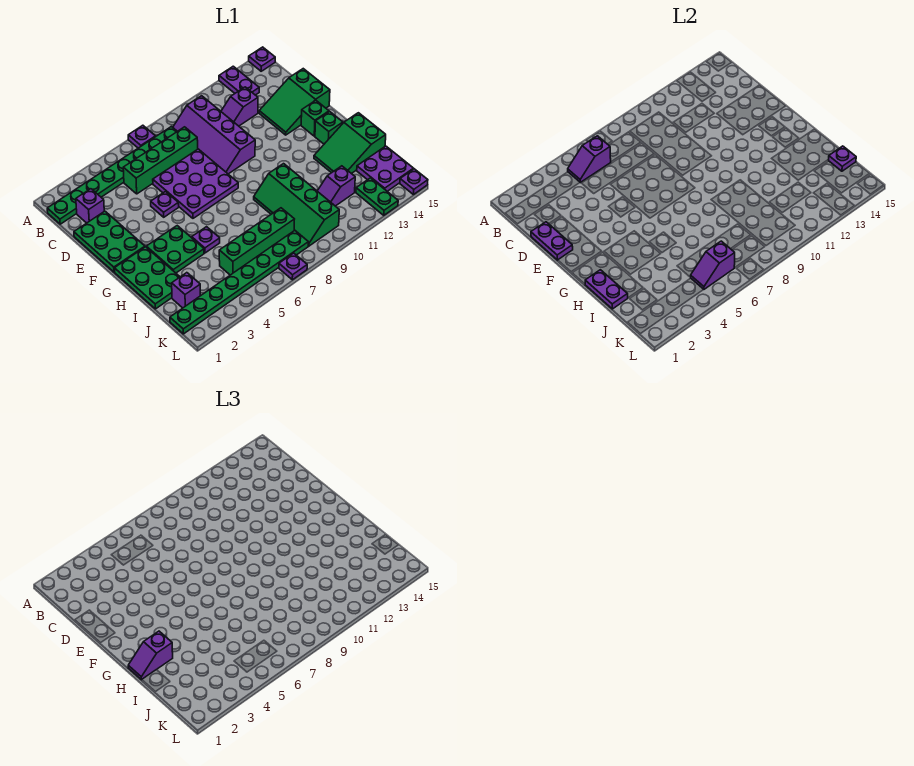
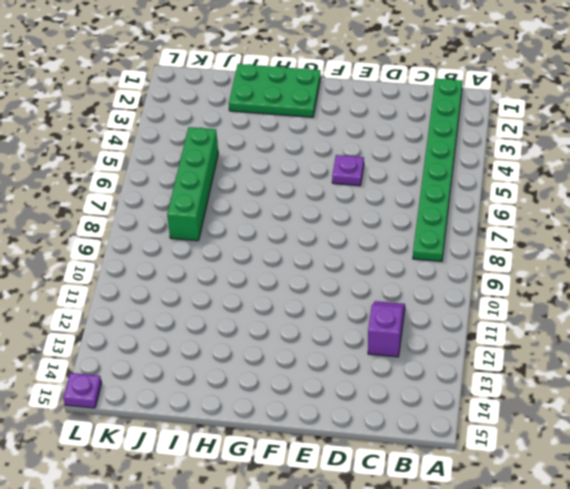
none -> purple 1x1 plate [128,125,156,148]
none -> purple 1x2 plate [219,66,259,95]
none -> purple 1x1 plate [249,47,275,71]
none -> purple 2x4 slope [173,96,255,174]

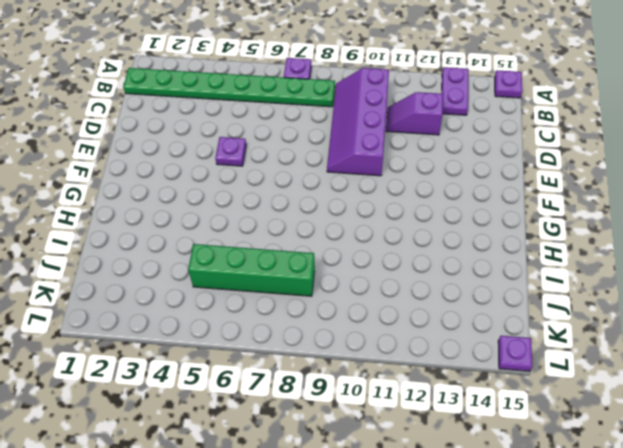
none -> purple 1x1 brick [76,189,104,223]
none -> green 1x4 brick [123,127,198,194]
none -> green 2x3 plate [74,211,145,272]
none -> purple 3x3 plate [153,149,238,218]

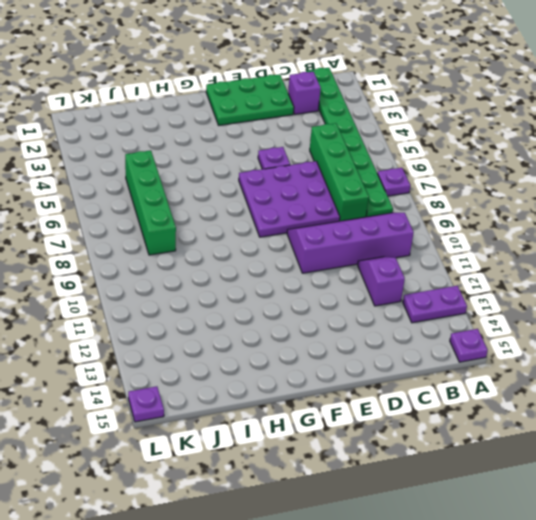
none -> green 2x3 slope [259,69,330,135]
none -> green 1x1 brick [301,100,329,136]
none -> green 2x3 plate [114,247,180,309]
none -> green 2x2 plate [146,226,204,273]

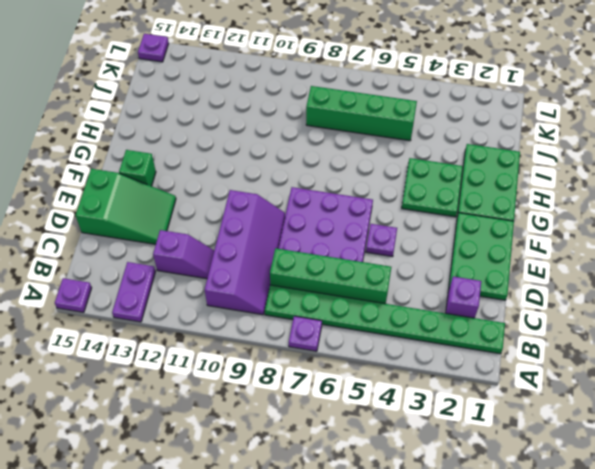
none -> green 1x1 brick [315,111,343,144]
none -> purple 1x1 plate [192,227,220,253]
none -> green 2x4 slope [254,164,339,246]
none -> green 2x3 slope [314,113,386,174]

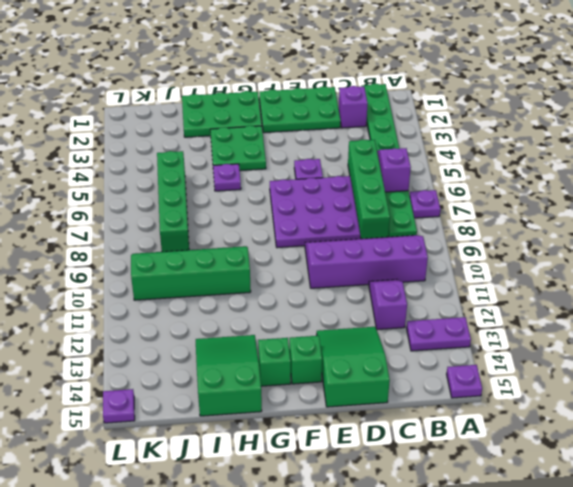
none -> purple 1x1 brick [172,273,200,308]
none -> purple 1x2 slope [318,166,355,206]
none -> purple 2x2 plate [357,146,413,191]
none -> green 1x8 plate [170,230,308,334]

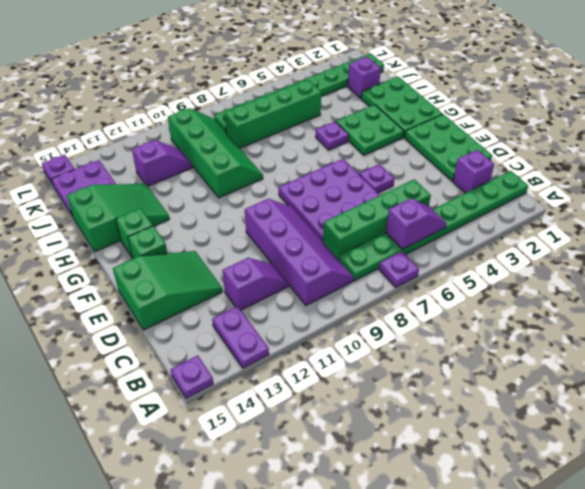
none -> green 1x2 plate [356,178,398,215]
none -> purple 1x1 plate [279,253,307,280]
none -> purple 1x2 plate [531,222,573,260]
none -> purple 1x2 plate [585,270,628,309]

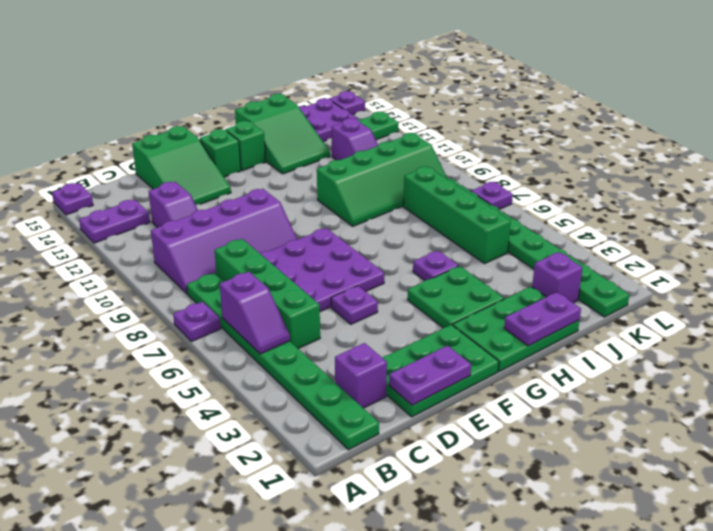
none -> purple 1x1 plate [829,146,856,171]
none -> purple 1x2 slope [691,241,735,289]
none -> purple 1x2 slope [128,631,173,680]

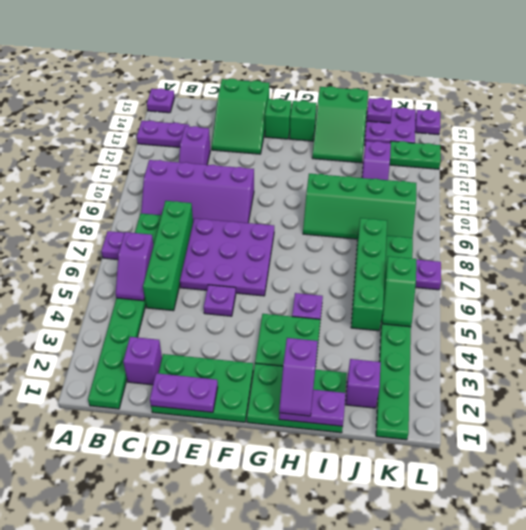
green 1x2 slope [382,256,416,327] -> purple 1x2 slope [691,241,735,289]

